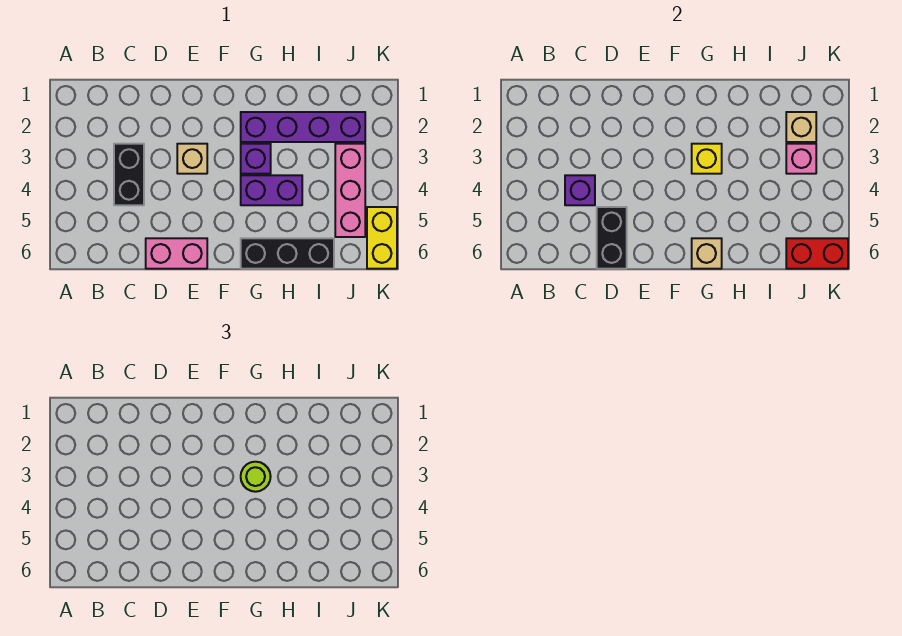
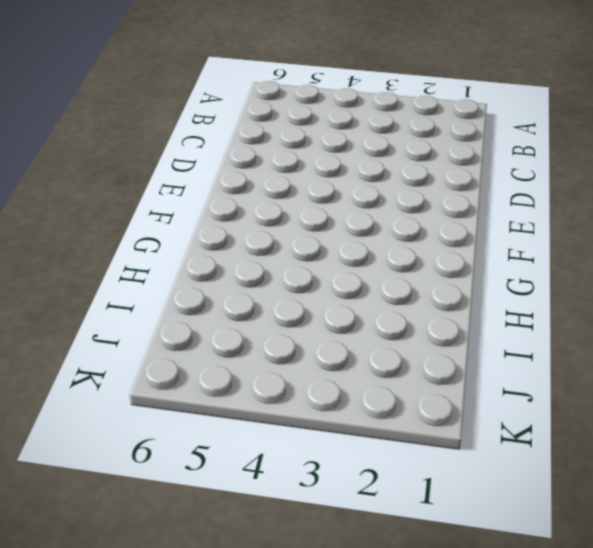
none -> black 1x2 brick [114,144,144,205]
none -> pink 1x2 brick [146,238,207,269]
none -> tan 1x1 brick [177,144,207,174]

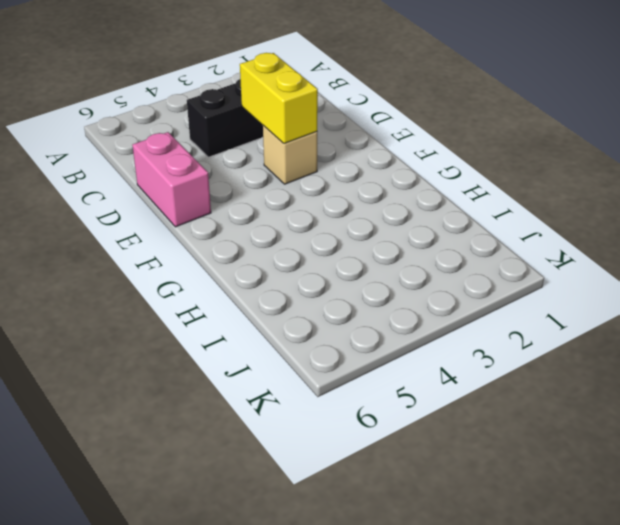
yellow 1x2 brick [240,53,318,143] -> yellow 1x2 brick turned to [367,207,397,269]
none -> purple 1x4 brick [241,112,365,142]
none -> purple 1x1 brick [241,144,271,174]
none -> purple 1x2 brick [241,175,302,205]

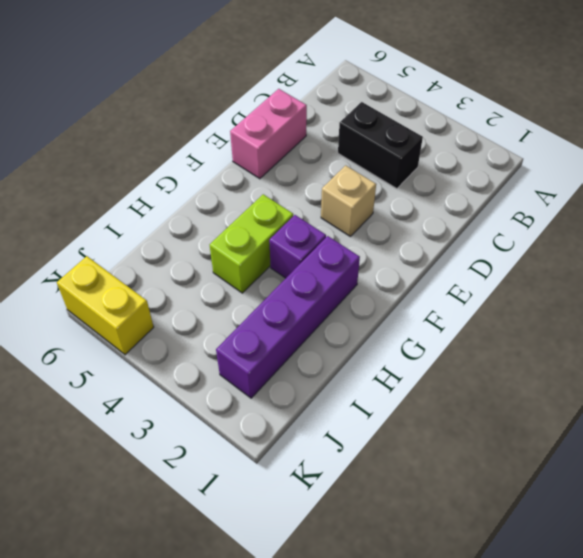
lime 1x2 brick [210,194,293,293] -> purple 1x2 brick [241,175,302,205]
none -> black 1x3 brick [241,238,334,269]
none -> pink 1x3 brick [335,144,365,237]
none -> purple 1x1 brick [565,175,595,205]

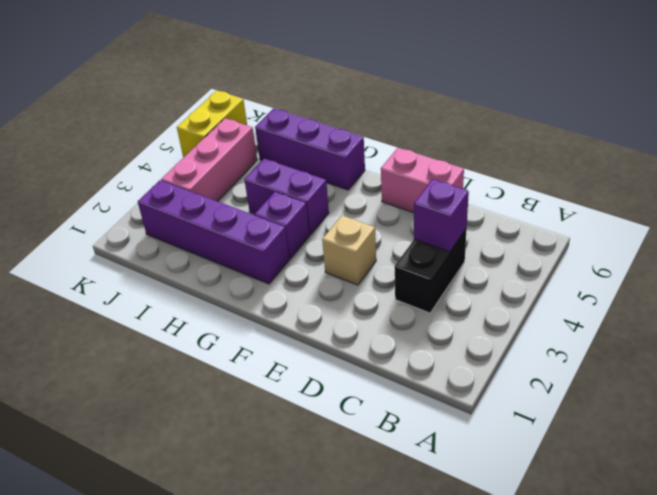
purple 1x3 brick [255,109,365,190] -> black 1x3 brick [241,238,334,269]
none -> black 1x2 brick [597,207,627,269]
none -> yellow 1x1 brick [692,144,722,174]
none -> tan 1x1 brick [692,238,722,269]

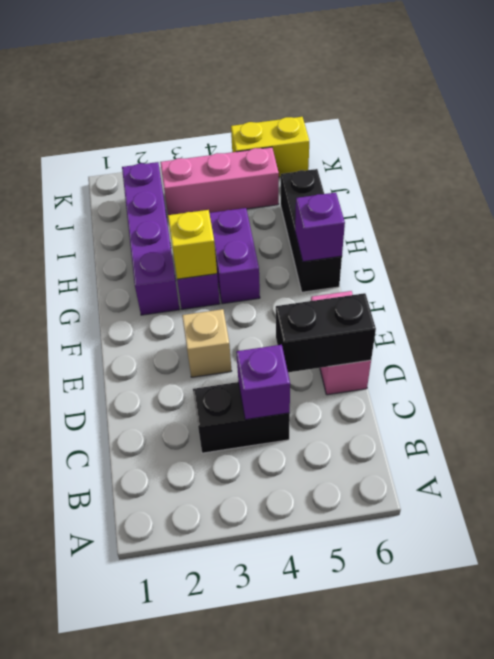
purple 1x1 brick [295,193,345,262] -> tan 1x1 brick [692,238,722,269]
none -> tan 1x1 brick [786,112,816,142]
none -> pink 1x1 brick [786,144,816,174]
none -> red 1x2 brick [786,238,848,269]

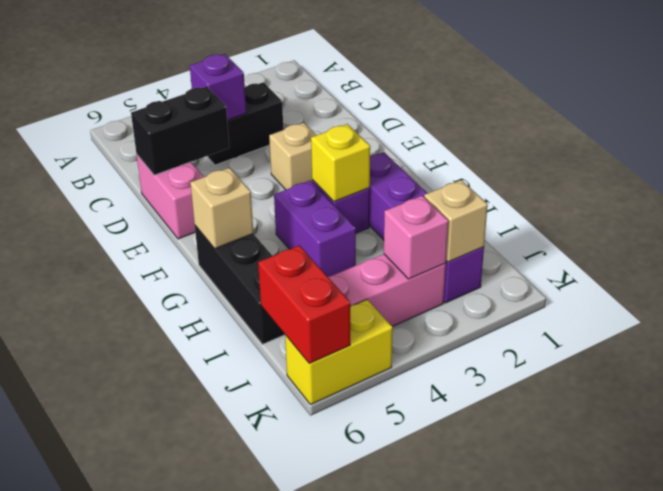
none -> lime 1x1 round brick [241,462,271,492]

